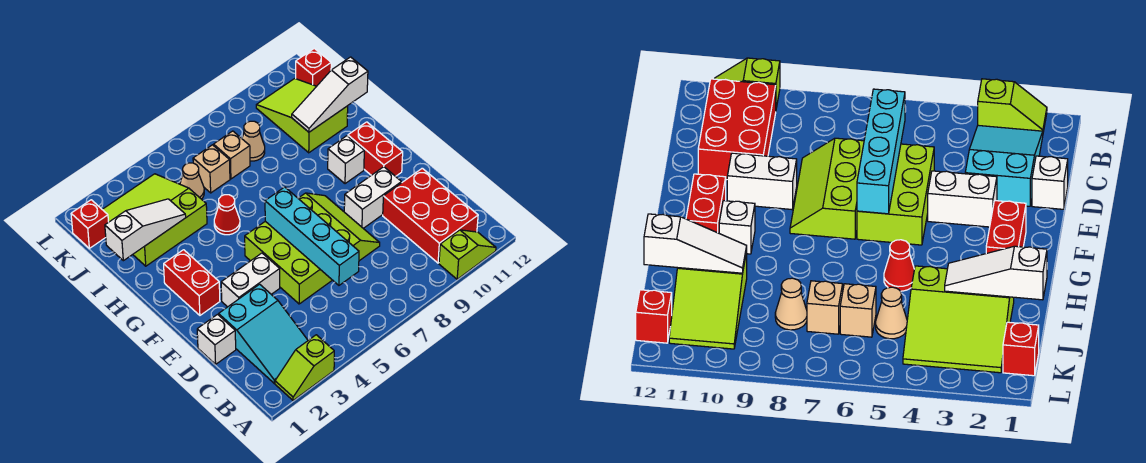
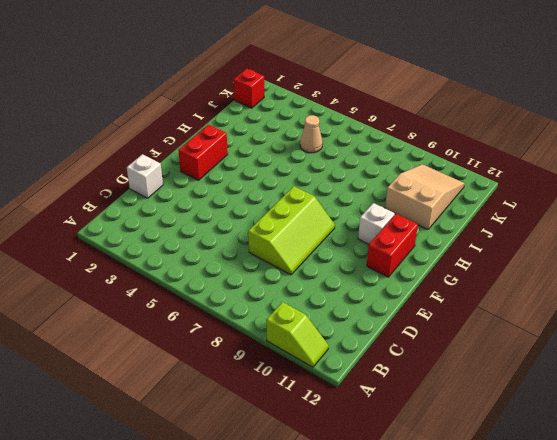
tan 2x3 slope [385,164,465,229] -> lime 2x3 slope [256,79,348,153]
none -> lime 1x2 slope [275,335,334,401]
none -> cyan 2x3 slope [219,284,308,383]
none -> red 2x3 brick [383,168,478,263]

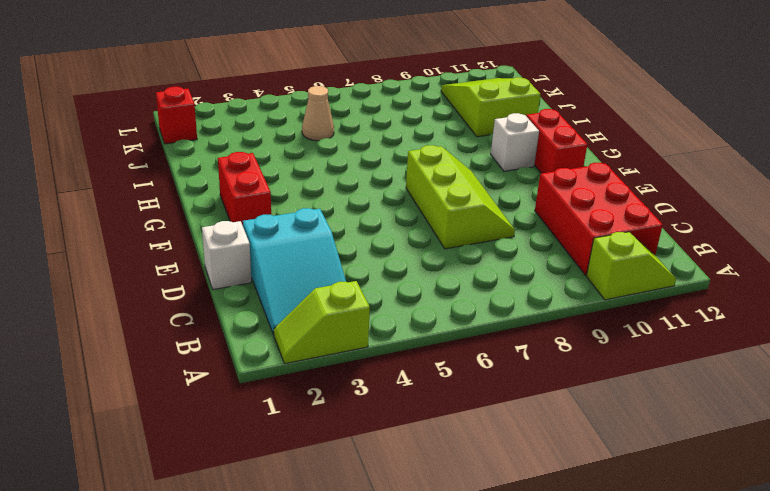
none -> lime 2x3 brick [245,221,332,304]
none -> white 1x2 brick [221,253,280,307]
none -> white 1x2 brick [344,167,402,228]

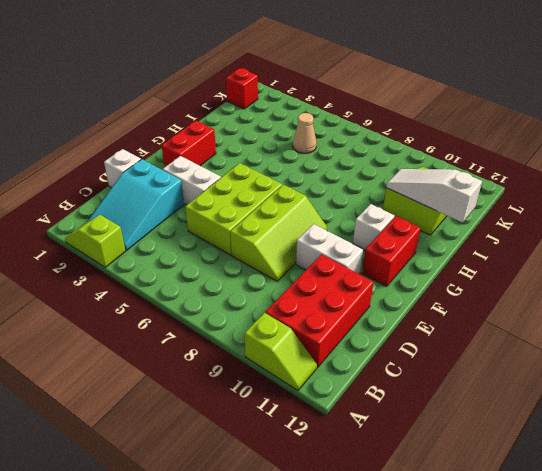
none -> red 1x1 cone [214,195,240,235]
none -> lime 3x3 slope [102,174,207,266]
none -> tan 1x1 brick [193,145,230,193]

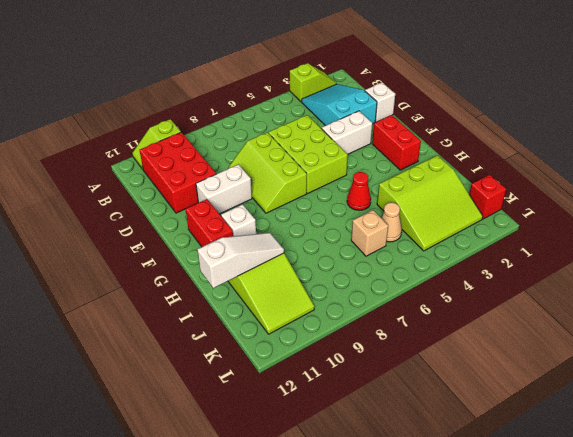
none -> tan 1x1 brick [214,131,250,179]
none -> tan 1x1 cone [242,121,265,161]
none -> red 1x1 brick [296,48,331,86]

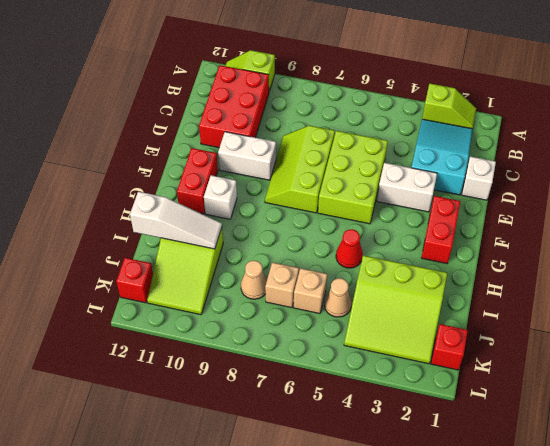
none -> cyan 1x4 brick [265,187,359,285]
none -> white 1x3 slope [105,199,186,261]

